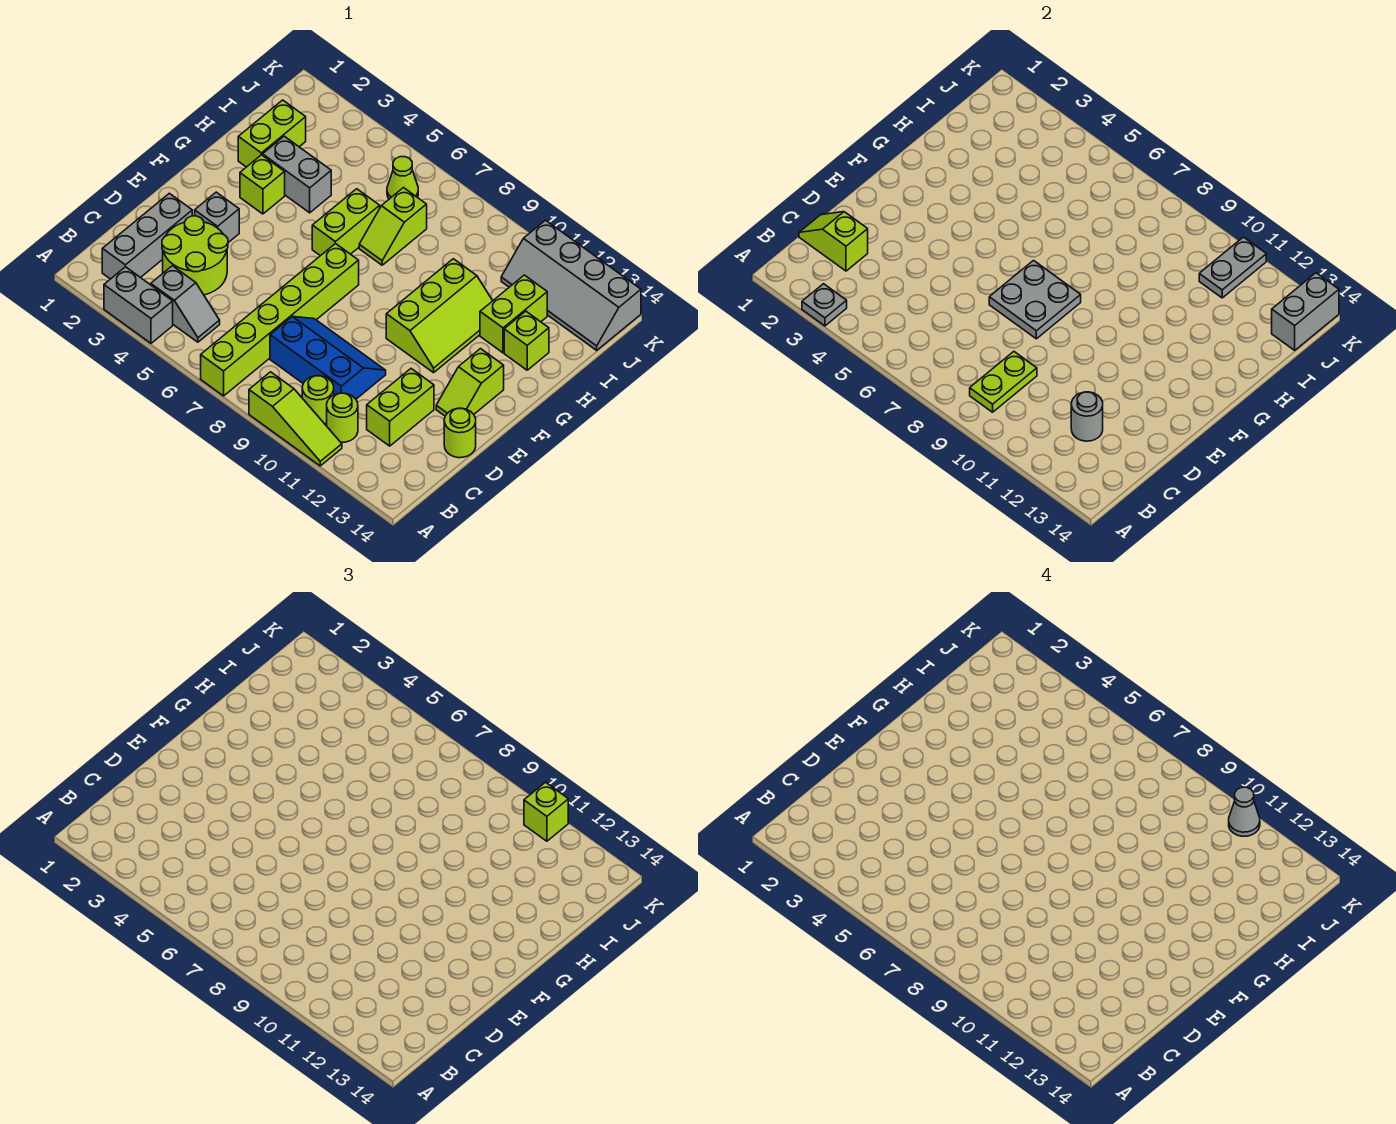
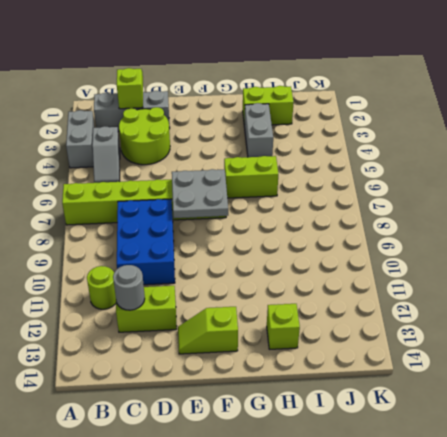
blue 2x3 brick [117,199,175,285] -> blue 2x3 slope [270,317,386,399]
none -> lime 1x3 slope [249,372,342,466]
none -> lime 1x1 round brick [302,376,334,424]
none -> lime 1x1 round brick [444,408,476,458]
none -> grey 1x1 brick [195,192,239,243]

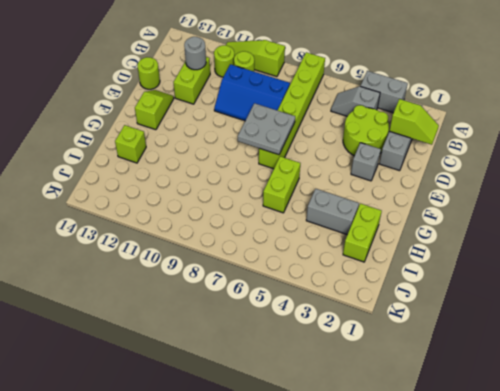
none -> lime 2x3 slope [386,259,493,373]
none -> lime 1x1 brick [240,155,285,214]
none -> lime 1x2 slope [359,188,427,265]
none -> lime 1x2 brick [480,275,547,353]

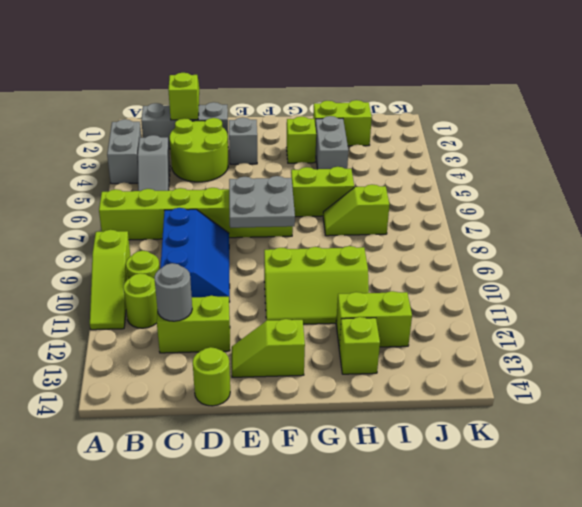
none -> lime 1x1 cone [387,157,418,199]
none -> grey 2x4 slope [501,220,641,350]
none -> grey 1x1 plate [802,284,847,326]
none -> lime 1x2 plate [970,352,1037,412]

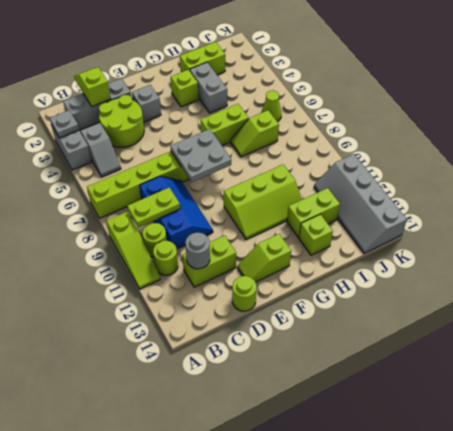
none -> grey 1x2 plate [1199,237,1266,298]
none -> grey 1x2 brick [1272,273,1339,350]
none -> lime 1x1 brick [524,782,568,841]
none -> grey 1x1 cone [1229,787,1260,836]

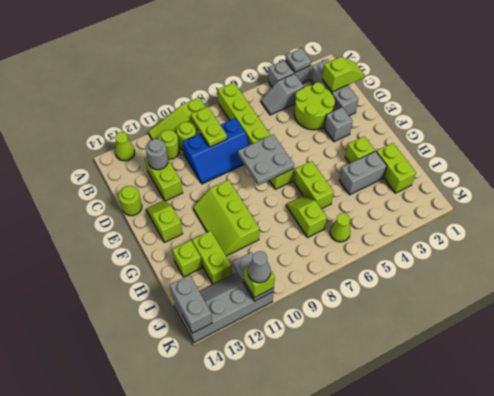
lime 1x1 cone [115,132,135,161] -> none

